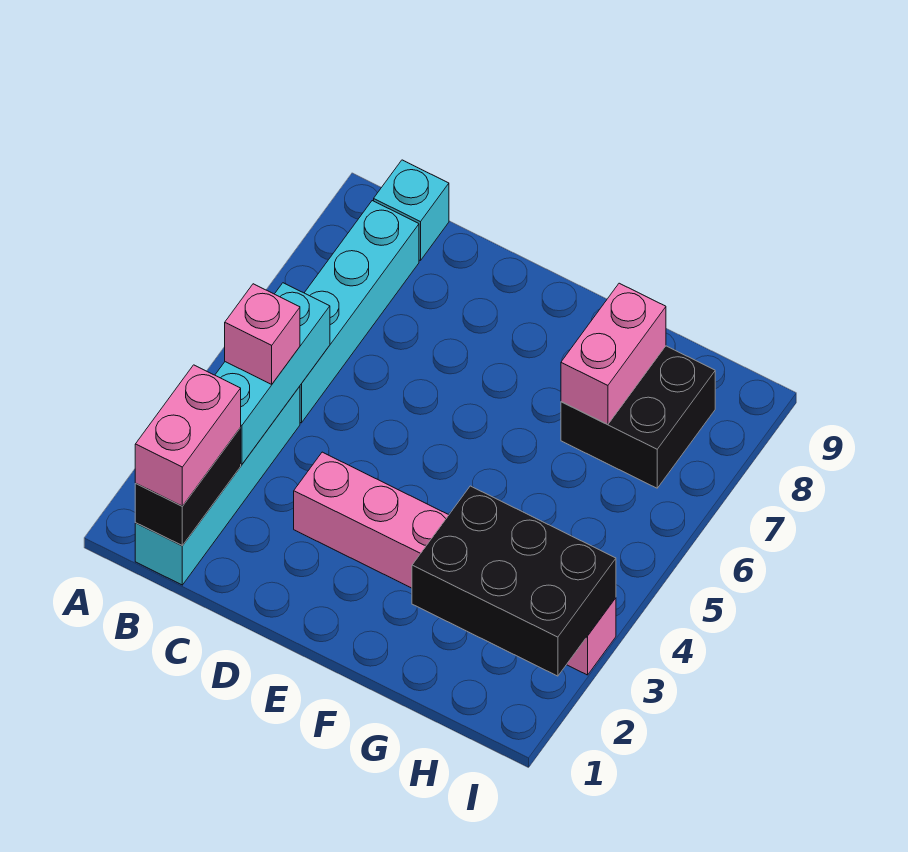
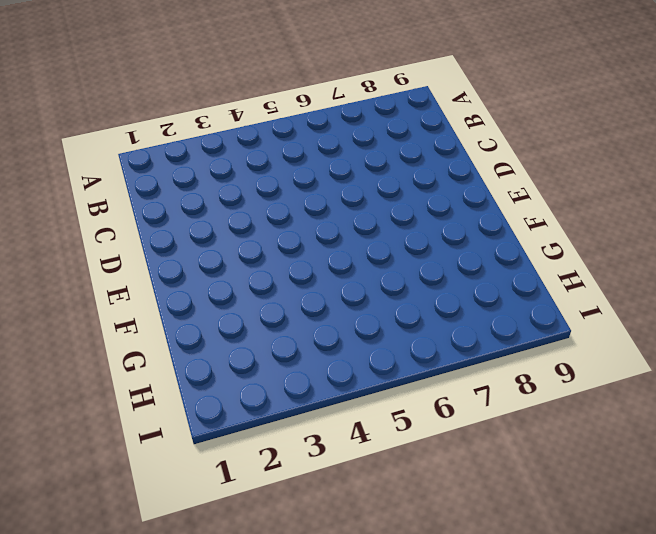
none -> cyan 1x4 brick [135,386,300,585]
none -> cyan 1x4 brick [300,201,419,423]

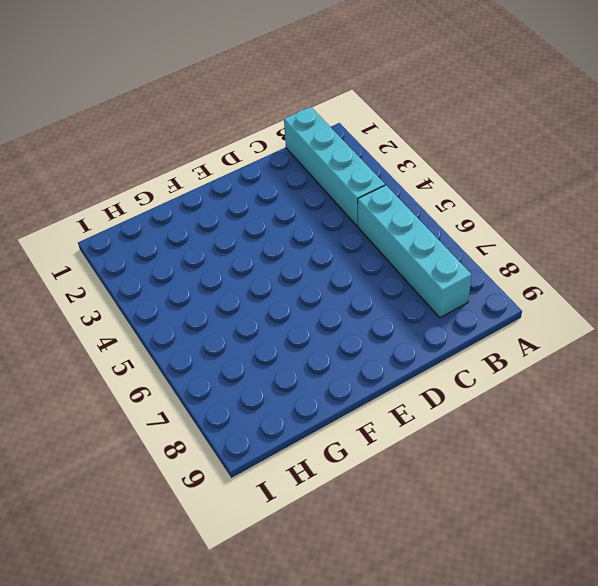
none -> cyan 1x1 brick [374,160,449,261]
none -> pink 1x6 brick [294,452,616,675]

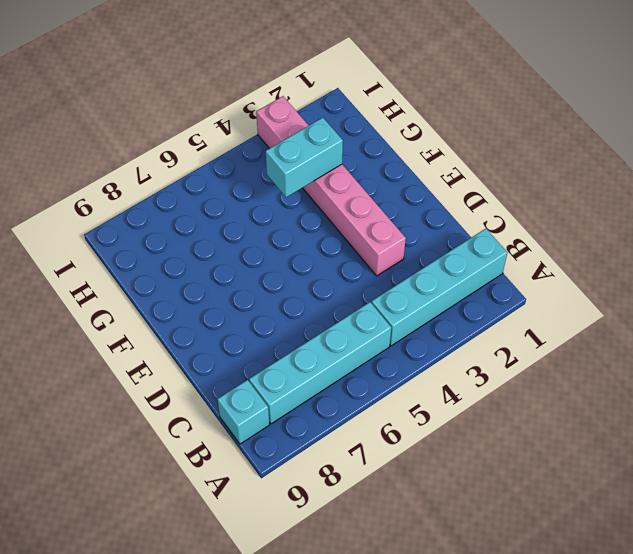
cyan 1x2 brick [266,118,343,197] -> black 2x3 brick [412,486,616,676]
none -> black 2x2 brick [561,346,715,488]
none -> black 1x2 brick [135,428,241,546]

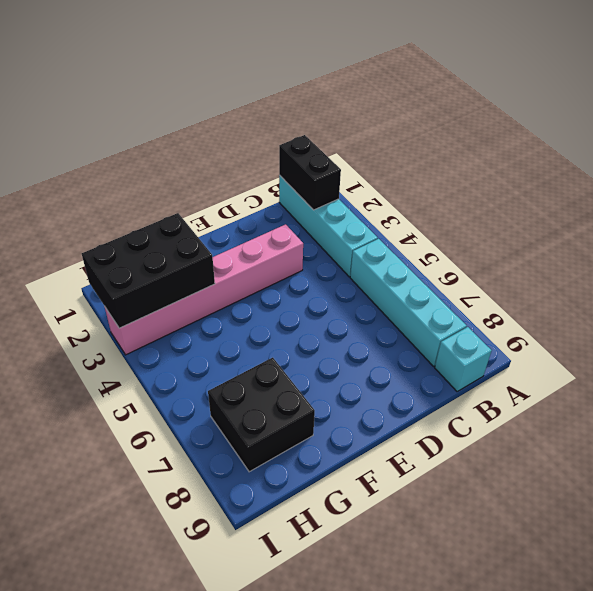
none -> cyan 1x3 brick [215,283,330,464]
none -> pink 1x2 brick [561,283,666,425]

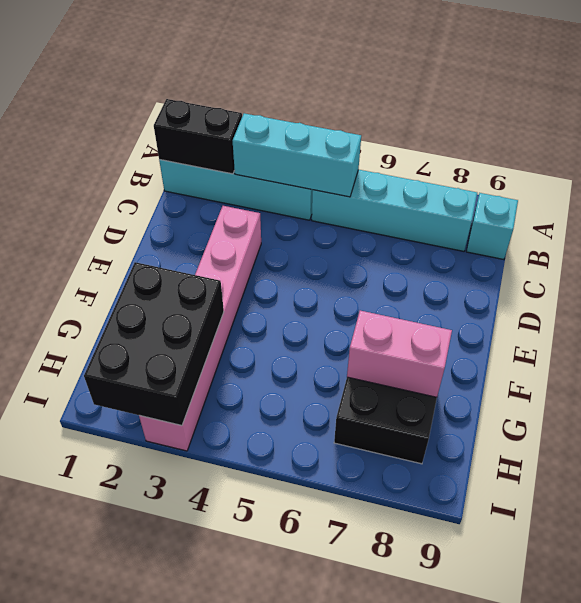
none -> pink 1x2 brick [135,365,241,506]
none -> pink 1x1 brick [225,284,300,384]

